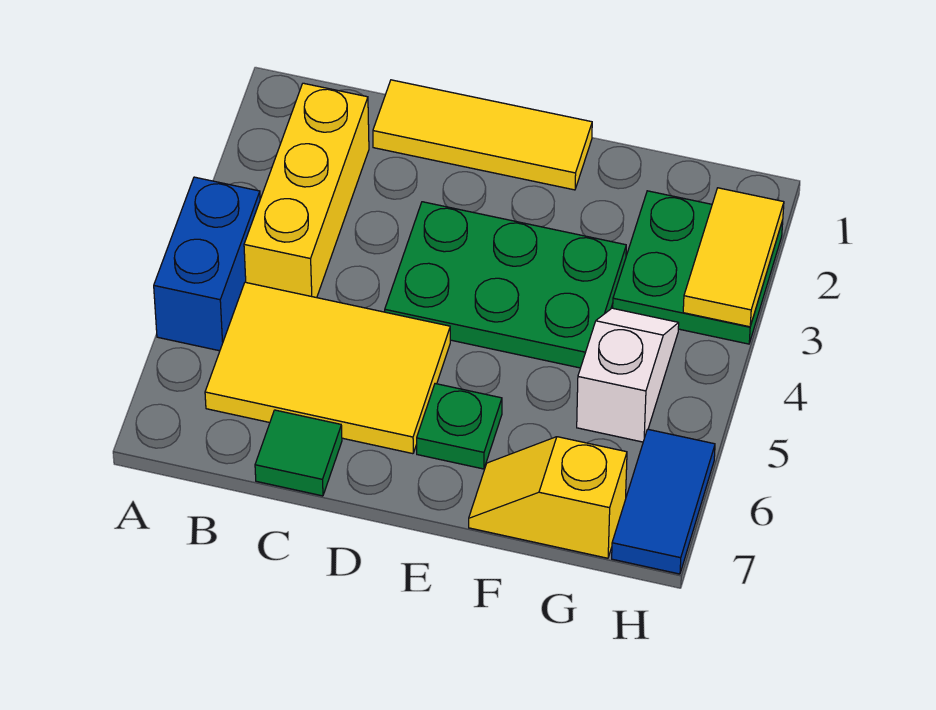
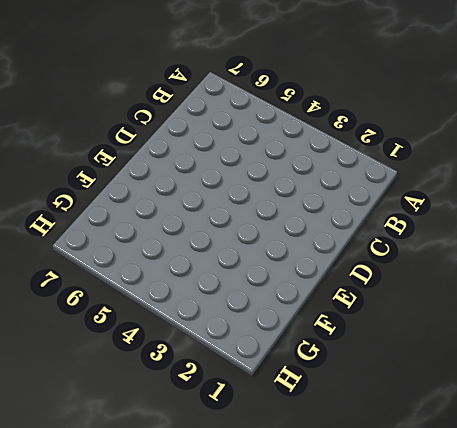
none -> blue 1x2 brick [154,177,260,351]
none -> yellow 1x3 brick [244,83,369,298]
none -> yellow 2x3 tile [205,282,450,454]

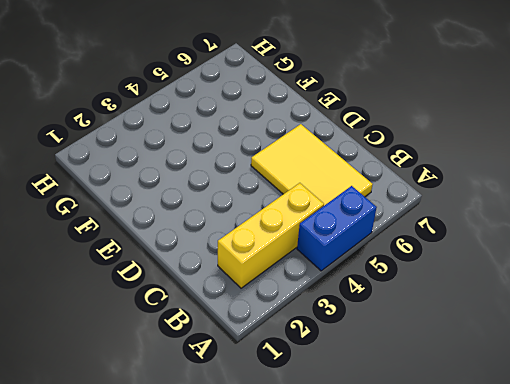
none -> yellow 1x3 tile [373,80,592,190]
none -> green 1x1 tile [255,410,342,496]
none -> green 2x3 plate [385,202,626,368]

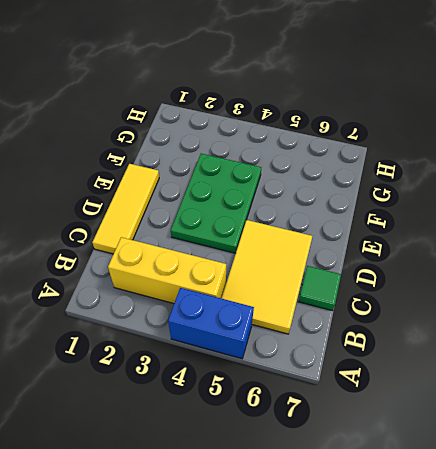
none -> green 1x1 plate [417,384,502,469]
none -> yellow 1x2 slope [469,437,627,558]
none -> green 2x2 plate [613,191,783,344]

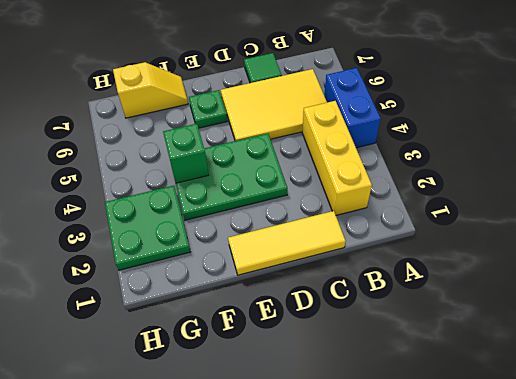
green 1x1 brick [163,124,209,183] -> none
none -> white 1x2 slope [577,308,679,442]
none -> blue 1x2 tile [612,429,715,574]
none -> yellow 1x2 tile [683,188,784,327]

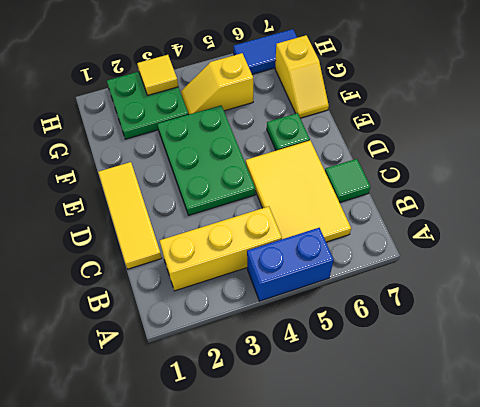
yellow 1x2 slope [181,53,253,115] -> white 1x2 slope [577,308,679,442]
yellow 1x1 tile [137,55,178,95] -> yellow 1x2 tile [683,188,784,327]

